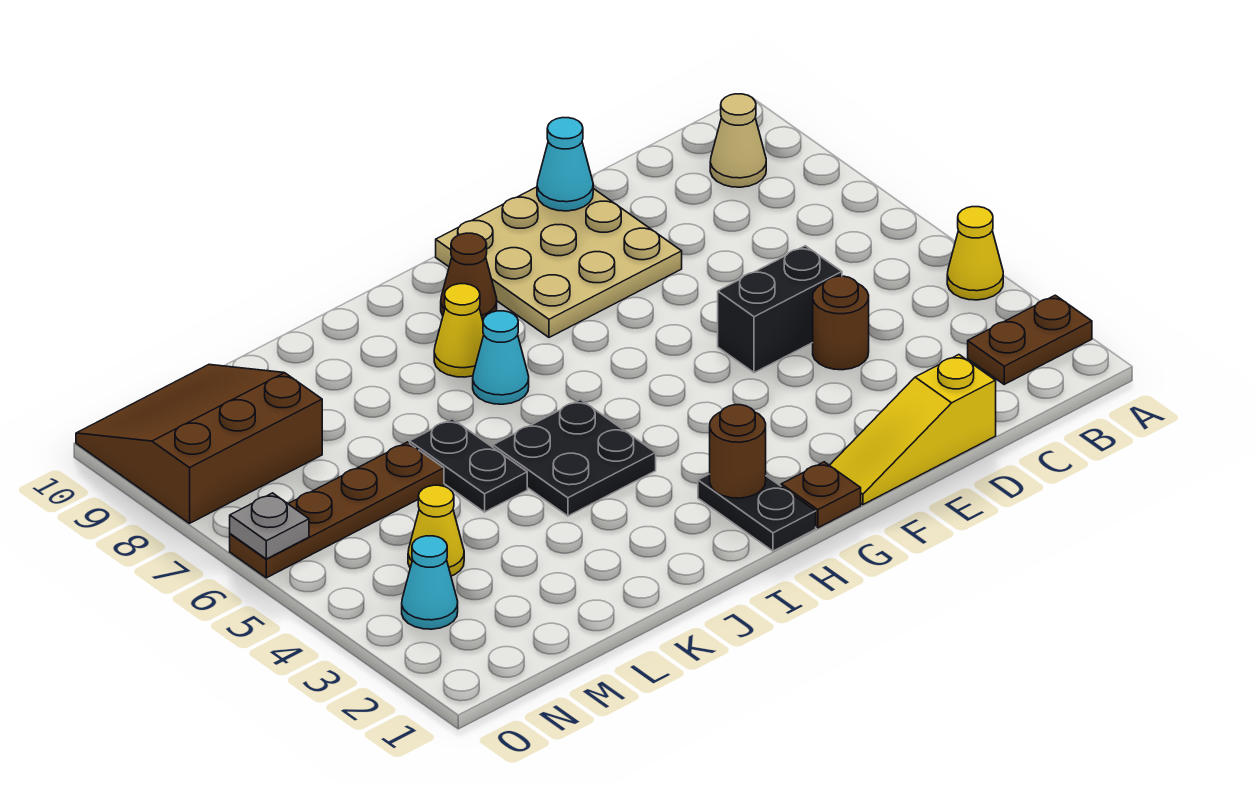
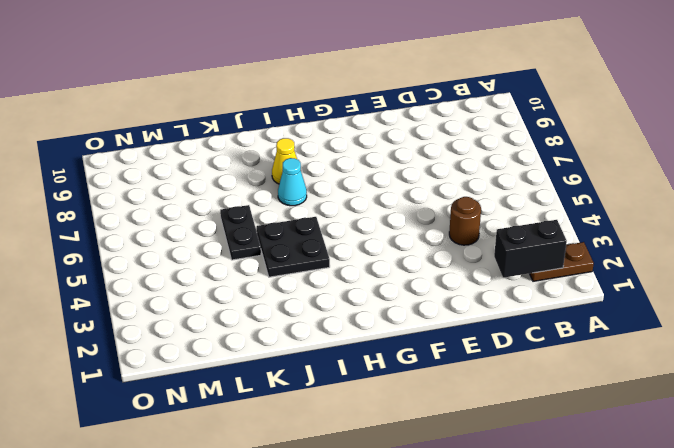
black 1x2 brick [494,220,567,278] -> black 1x2 brick moved to [718,246,842,373]
none -> yellow 1x1 cone [947,207,1003,300]
none -> tan 1x1 cone [710,94,766,187]
none -> yellow 1x3 slope [830,355,996,505]

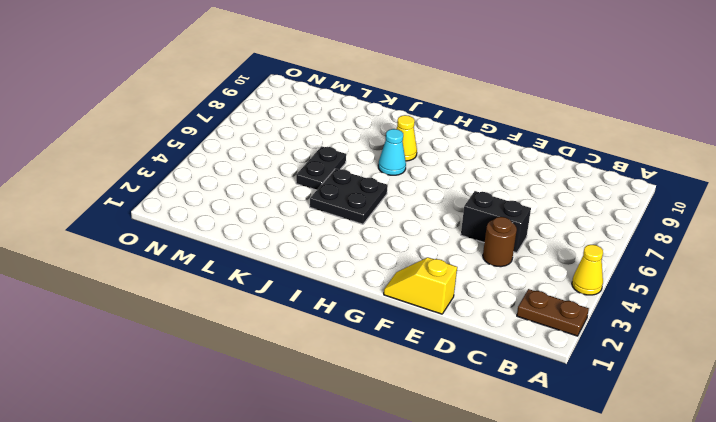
yellow 1x2 slope [384,257,457,314] -> yellow 1x3 slope [830,355,996,505]
none -> tan 1x1 cone [710,94,766,187]
none -> tan 3x3 plate [436,187,682,337]
none -> brown 1x1 plate [781,462,861,528]

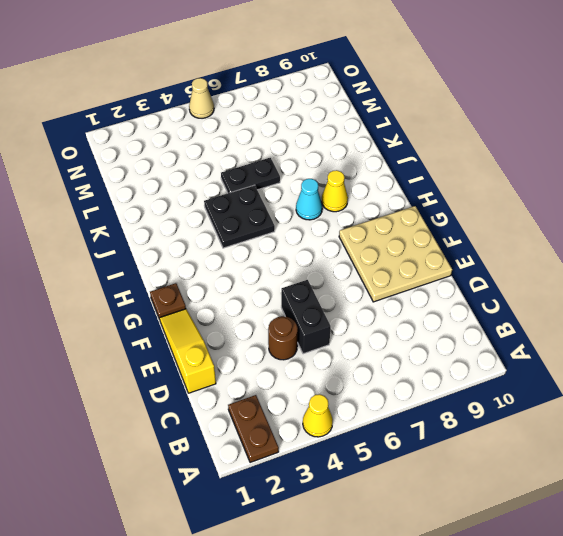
tan 1x1 cone [189,78,214,118] -> tan 1x1 cone moved to [710,94,766,187]
none -> black 1x2 plate [698,474,816,551]
none -> brown 1x1 cone [441,233,497,320]
none -> brown 1x4 plate [230,442,444,578]

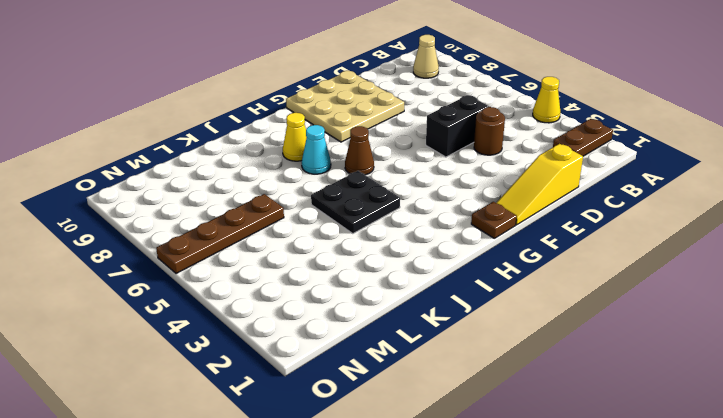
brown 1x1 cone [345,126,374,175] -> brown 1x1 cone moved to [441,233,497,320]
none -> black 1x2 plate [698,474,816,551]
none -> black 1x2 plate [410,419,527,512]
none -> yellow 1x1 cone [408,485,464,576]

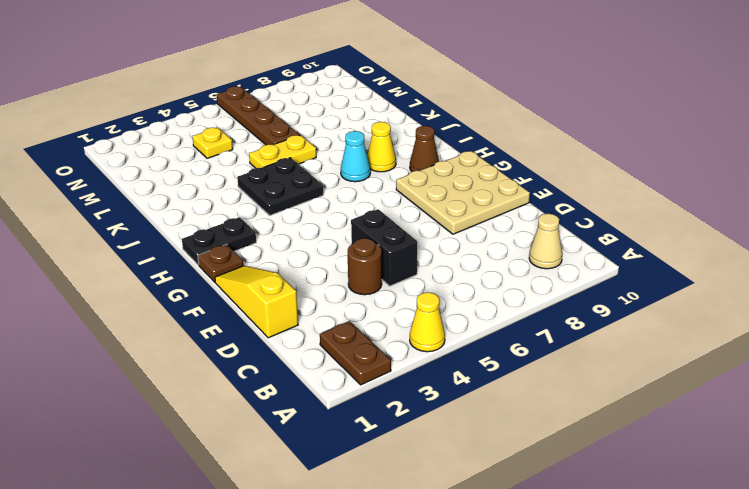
yellow 1x2 plate [249,135,316,168] -> black 1x2 plate [410,419,527,512]
yellow 1x1 plate [193,128,233,158] -> yellow 1x1 cone [408,485,464,576]
none -> brown 3x3 slope [76,365,322,523]
none -> cyan 1x1 cone [402,536,458,629]
none -> cyan 1x1 cone [537,118,593,211]

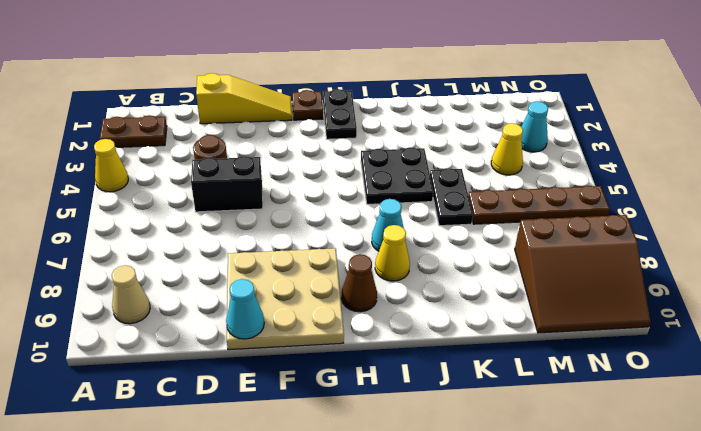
none -> brown 1x1 round brick [710,405,766,498]
none -> grey 1x1 plate [230,493,309,559]

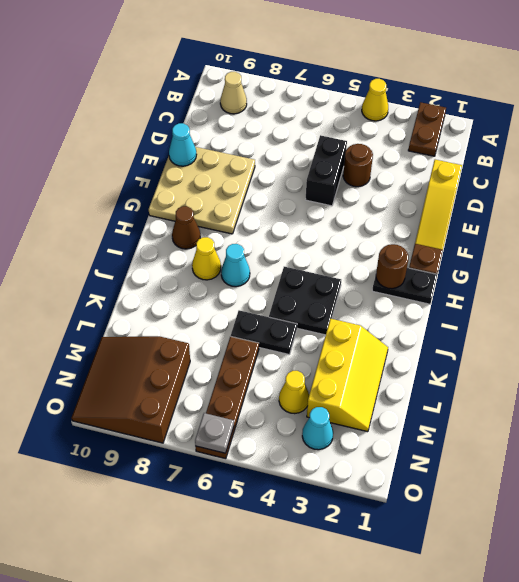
yellow 2x3 slope [307,319,388,432] -> none

